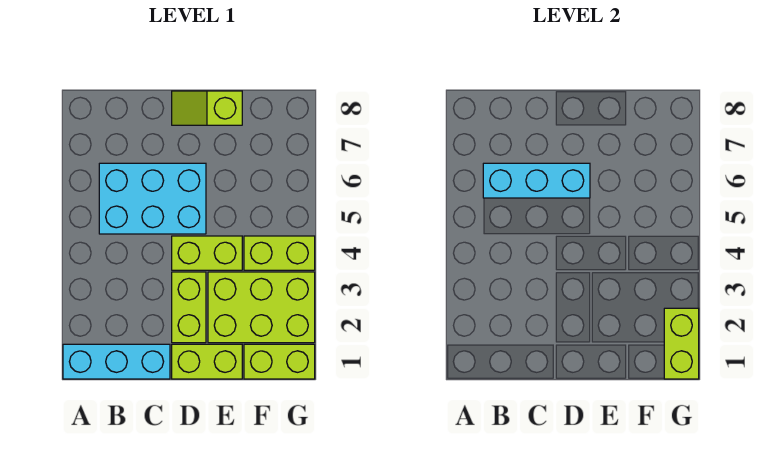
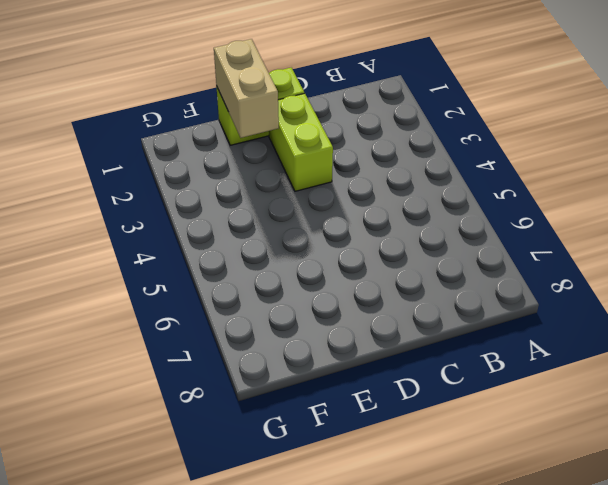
tan 1x2 brick [214,39,279,138] -> none
none -> cyan 1x3 brick [63,344,170,379]
none -> cyan 2x3 brick [99,163,206,234]

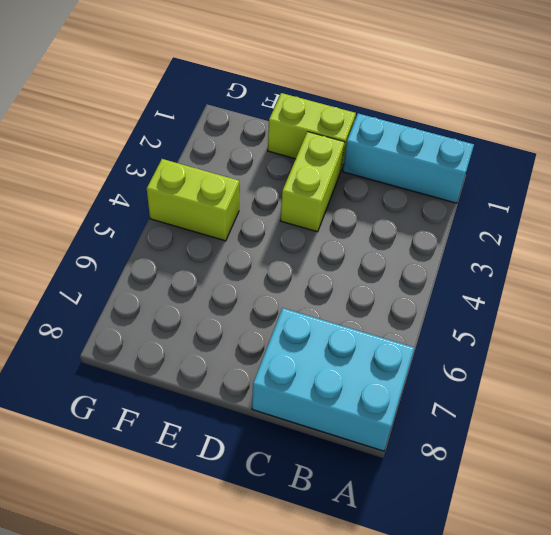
cyan 2x3 brick [252,308,414,451] -> cyan 2x3 brick moved to [99,163,206,234]
none -> lime 1x2 brick [172,236,242,270]
none -> lime 1x2 slope [172,91,242,125]

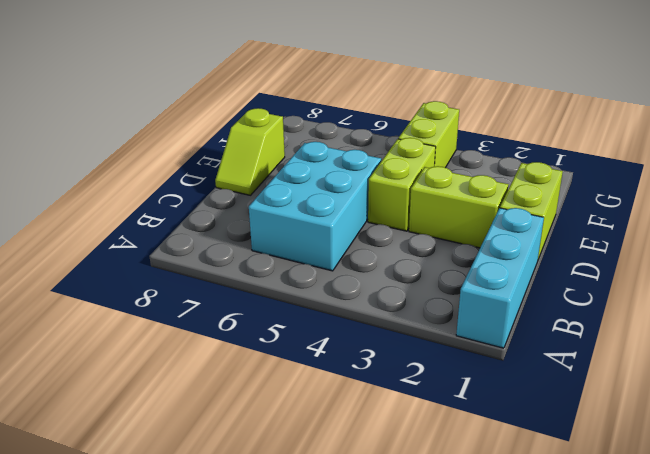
none -> lime 2x3 brick [208,272,315,343]
none -> lime 1x2 brick [244,344,315,379]

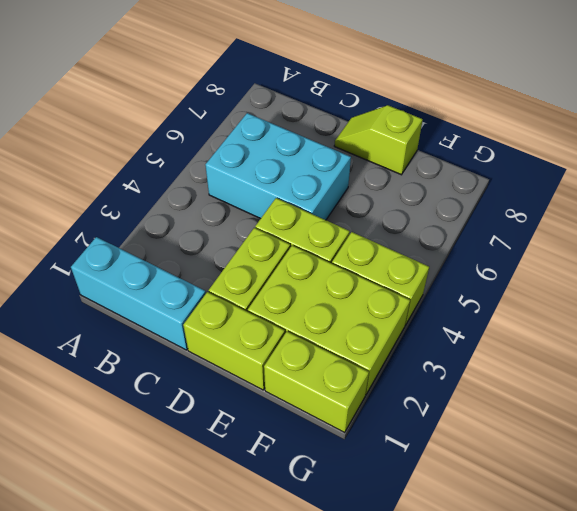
none -> cyan 1x3 brick [483,163,590,198]
none -> lime 1x2 brick [664,308,699,379]

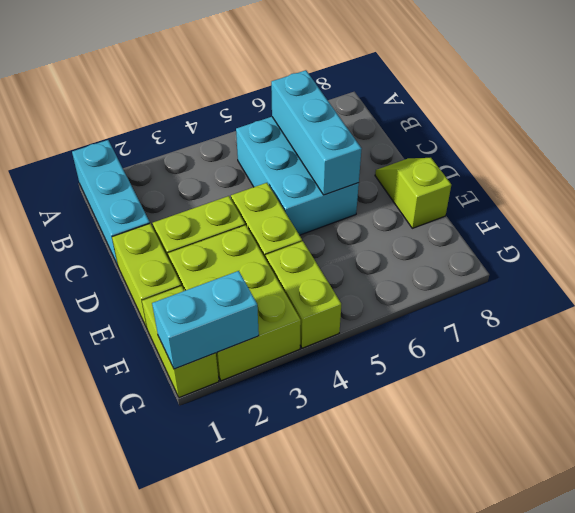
cyan 1x2 brick [152,271,259,369] -> lime 1x2 brick [664,308,699,379]

